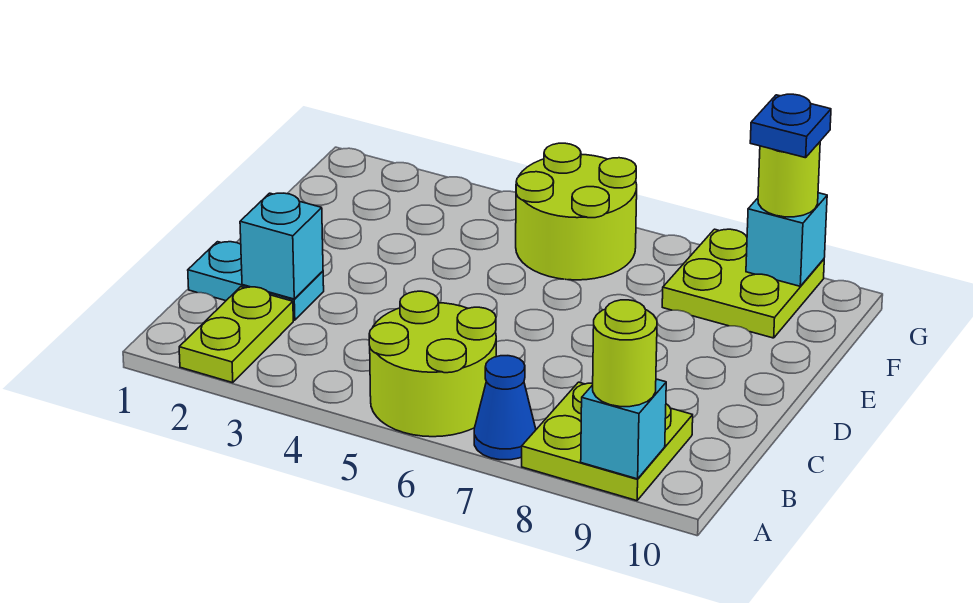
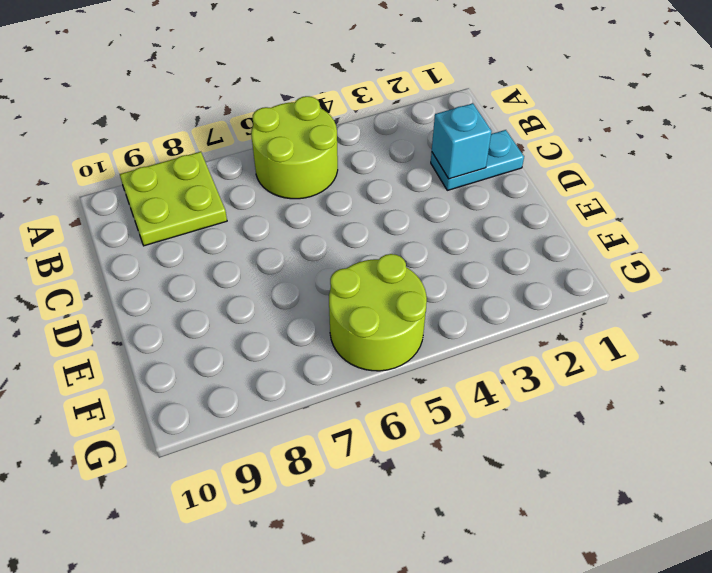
none -> lime 1x2 plate [179,287,293,383]
none -> blue 1x1 cone [474,356,536,460]
none -> lime 2x2 plate [662,229,824,338]

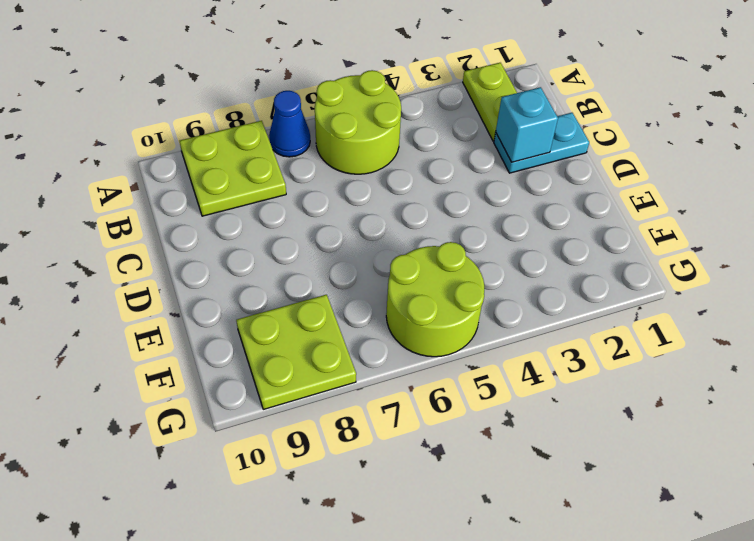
none -> cyan 1x1 brick [581,379,666,479]
none -> cyan 1x1 brick [746,193,827,286]
none -> lime 1x1 round brick [593,300,657,407]

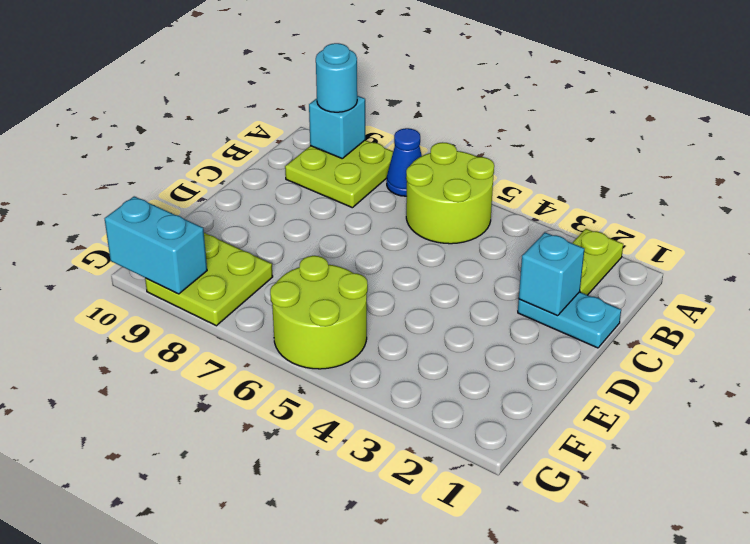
cyan 1x1 round brick [316,43,357,112] -> lime 1x1 round brick [593,300,657,407]
cyan 1x2 brick [105,196,207,294] -> cyan 1x1 brick [746,193,827,286]
none -> lime 1x1 round brick [758,142,820,217]
none -> blue 1x1 plate [750,94,831,158]

